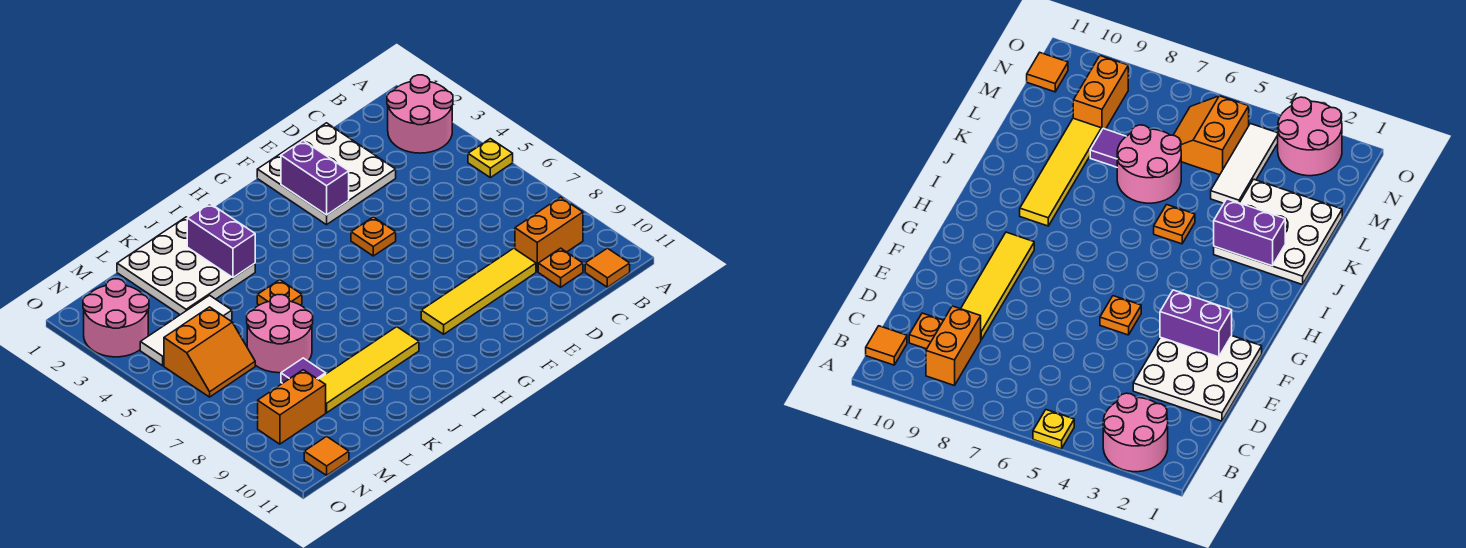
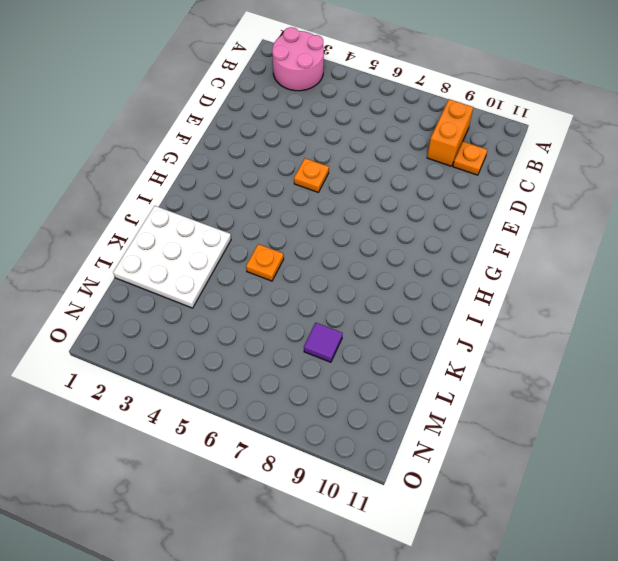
none -> yellow 1x1 plate [468,139,513,178]
none -> orange 1x1 tile [585,248,630,287]
none -> white 3x3 plate [257,123,396,225]

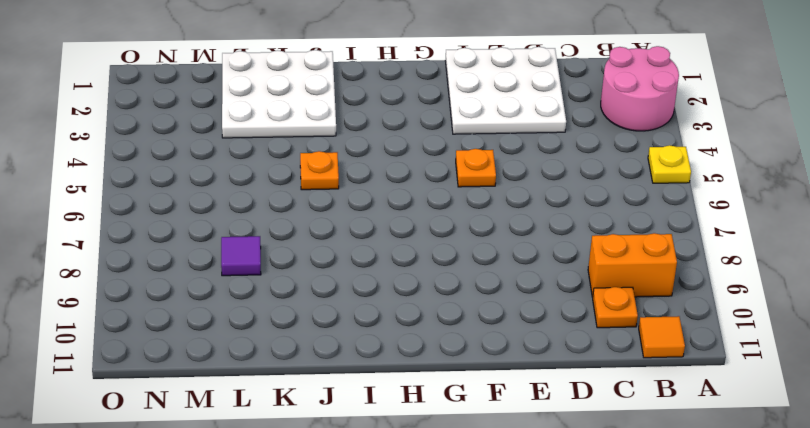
none -> yellow 1x4 tile [421,248,536,334]
none -> yellow 1x4 tile [318,327,419,413]
none -> pink 2x2 round brick [247,295,313,373]

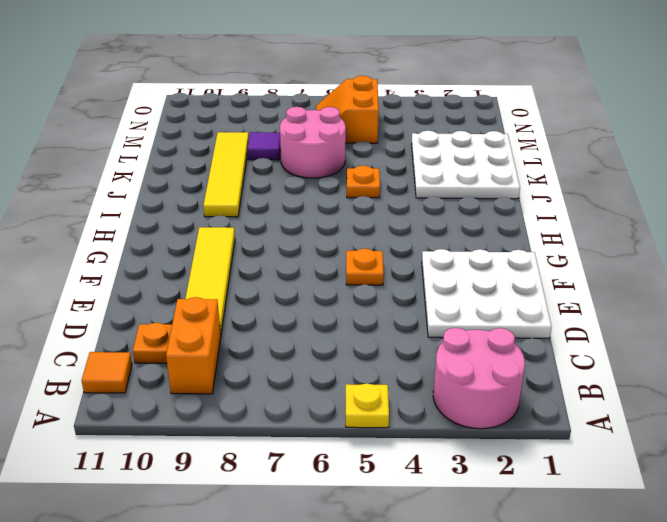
none -> white 1x3 tile [140,295,232,366]
none -> orange 1x2 brick [258,370,326,444]
none -> pink 2x2 round brick [83,279,149,357]

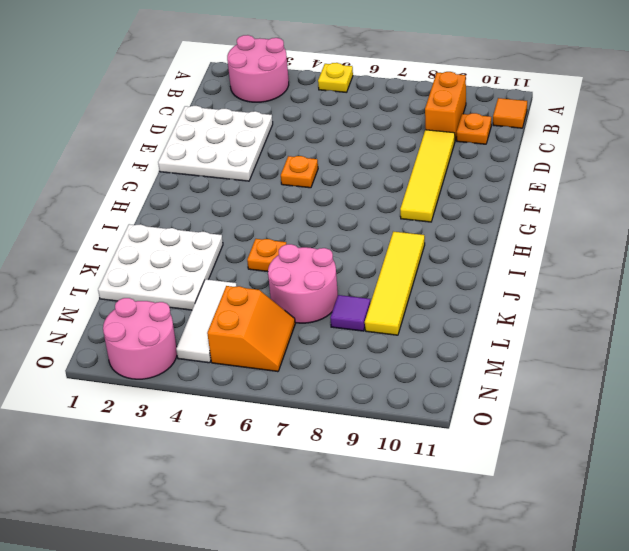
none -> orange 1x2 brick [258,370,326,444]
none -> orange 1x1 tile [304,436,349,475]
none -> purple 1x2 brick [281,141,349,215]

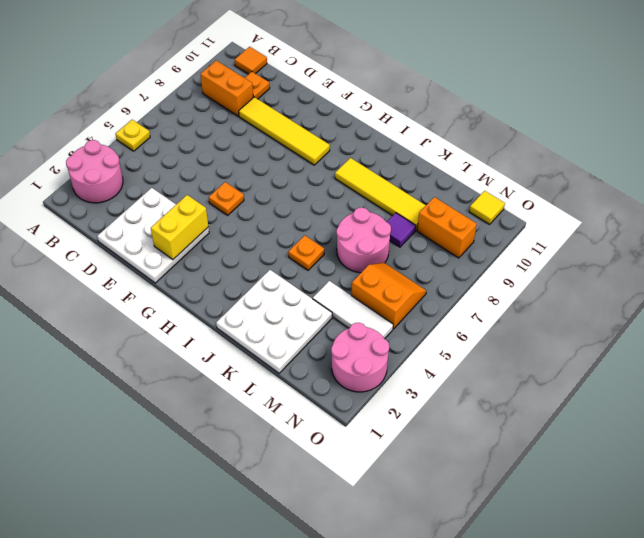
yellow 1x2 brick [151,195,208,260] -> purple 1x2 brick [281,141,349,215]
yellow 1x1 tile [469,191,505,224] -> orange 1x1 tile [304,436,349,475]
none -> purple 1x2 brick [187,203,255,278]

